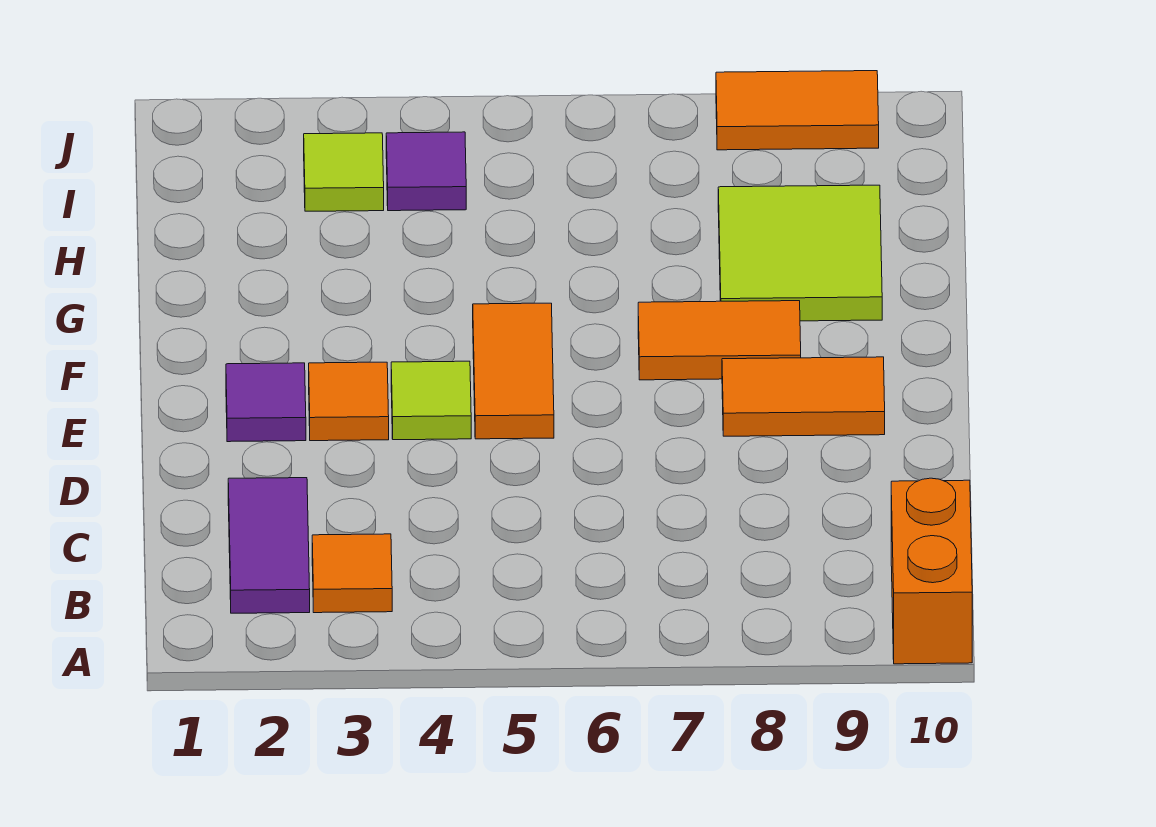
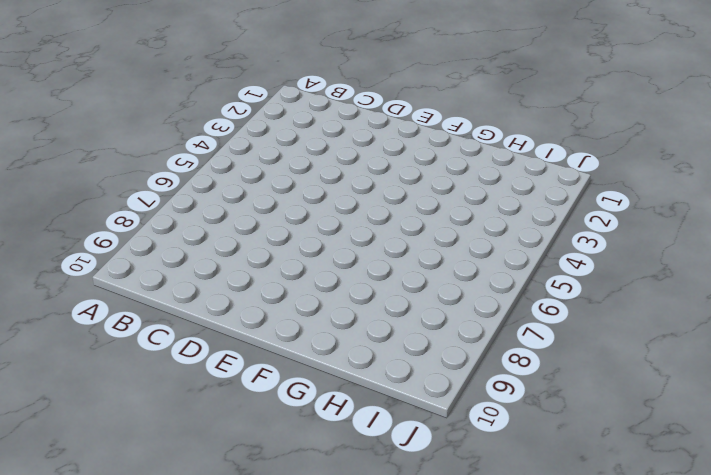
none -> orange 1x2 brick [891,478,972,664]
none -> purple 1x2 tile [228,478,310,613]
none -> orange 1x1 tile [312,534,392,613]

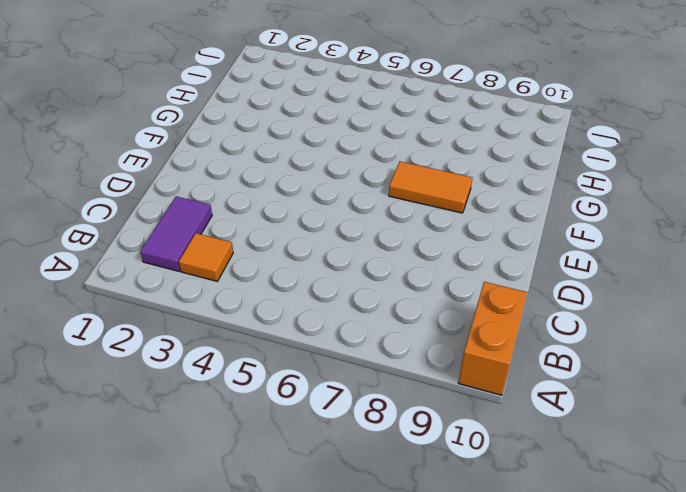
none -> purple 1x1 tile [226,363,306,442]
none -> orange 1x1 tile [309,362,389,441]
none -> lime 1x1 tile [391,361,471,440]

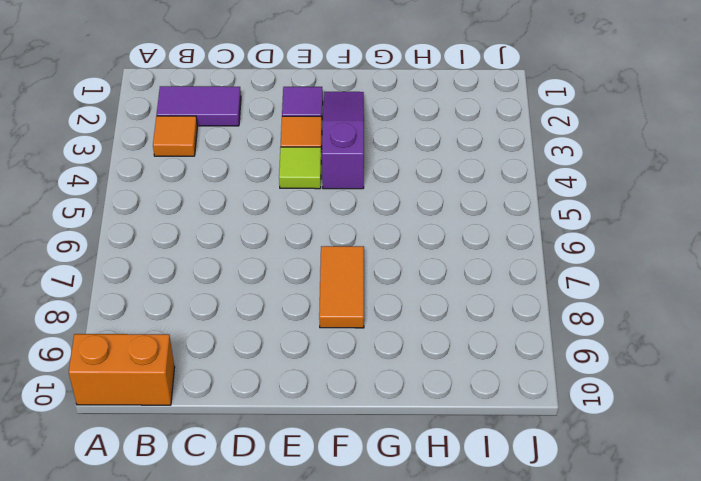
purple 1x3 slope [322,92,364,189] -> none
none -> orange 1x2 tile [473,303,554,439]
none -> orange 1x2 tile [722,357,885,436]
none -> lime 2x2 tile [718,185,882,321]

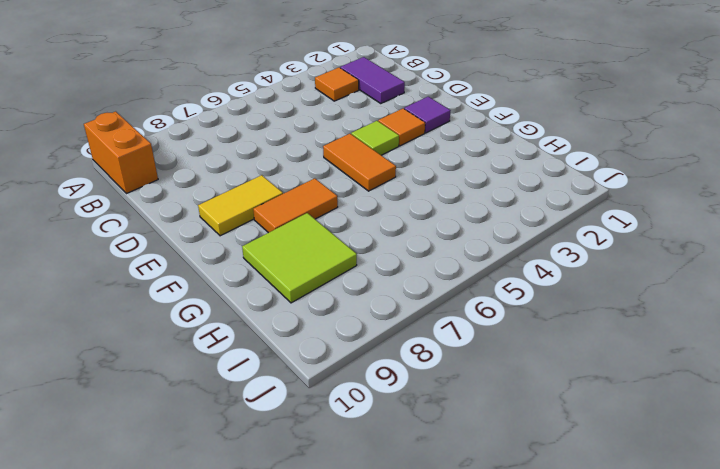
yellow 1x2 tile [198,175,283,236] -> orange 1x2 tile [722,357,885,436]
none -> lime 1x1 tile [304,133,384,211]
none -> purple 1x1 tile [386,132,466,211]
none -> orange 1x2 tile [716,71,879,150]

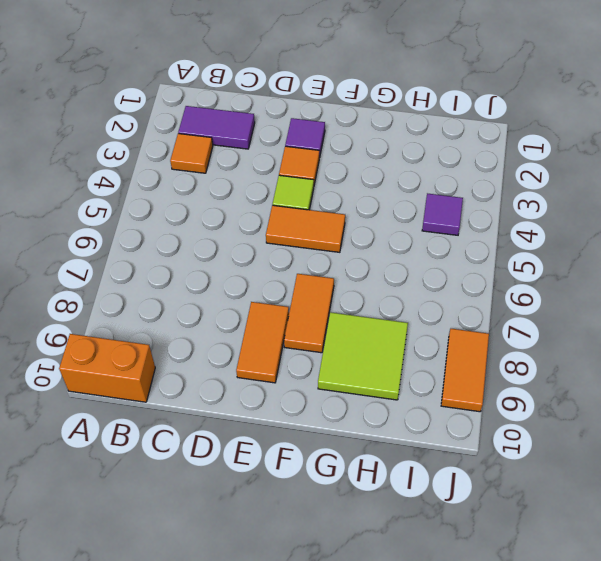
none -> lime 1x1 tile [304,133,384,211]

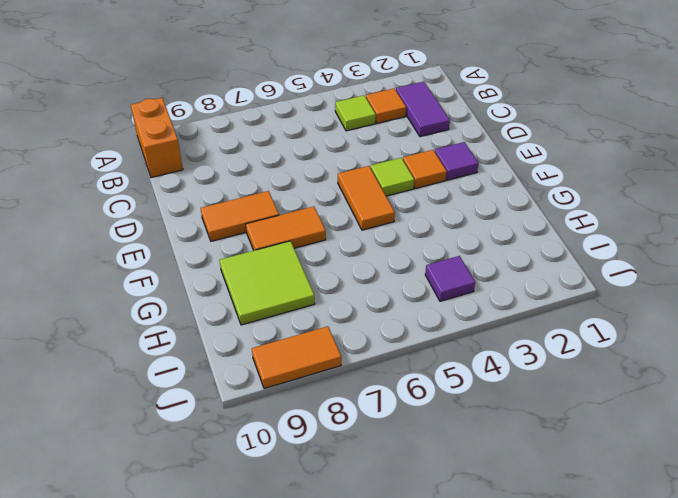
lime 1x1 tile [335,95,376,131] -> lime 1x1 tile moved to [304,133,384,211]

